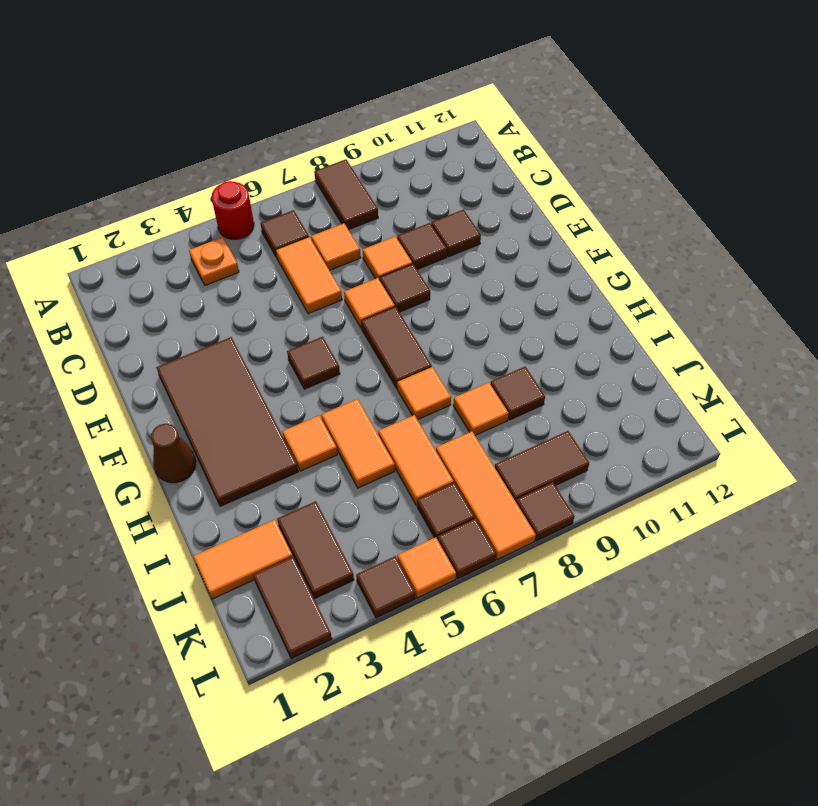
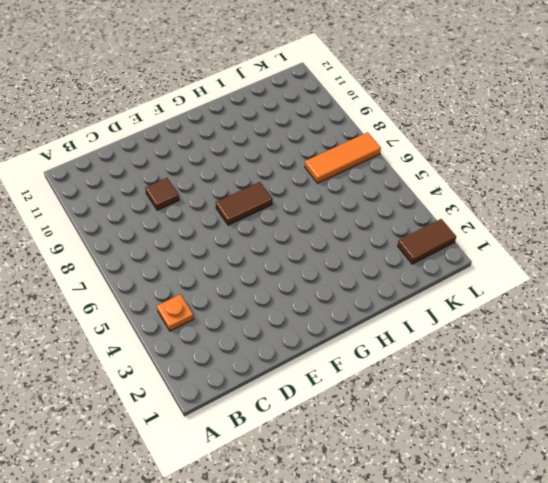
none -> red 1x1 round brick [212,181,254,239]
none -> brown 1x2 tile [314,159,378,230]
none -> brown 1x1 tile [261,210,309,258]
none -> orange 1x2 tile [276,237,342,314]

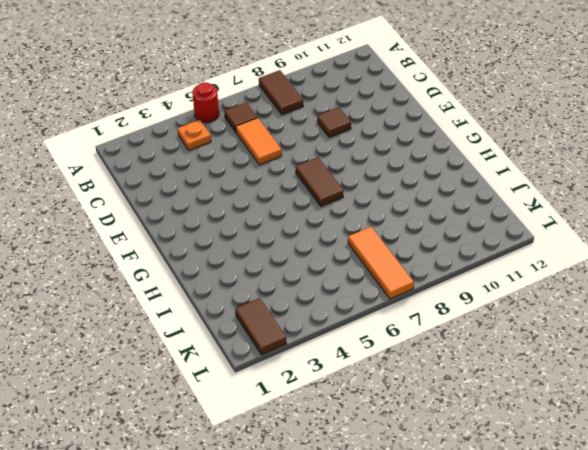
none -> orange 1x1 tile [311,223,361,270]
none -> orange 1x1 tile [363,237,412,280]
none -> brown 1x1 tile [431,210,481,257]
none -> brown 2x4 tile [156,337,298,506]

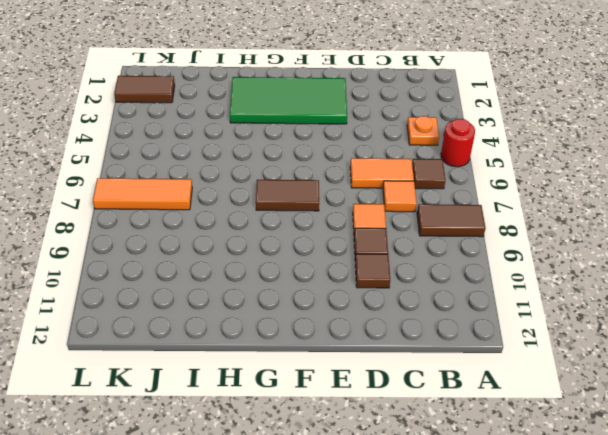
green 2x4 tile [230,77,347,124] -> brown 2x4 tile [156,337,298,506]
none -> orange 1x1 tile [344,278,395,328]
none -> brown 1x1 tile [380,264,430,312]
none -> brown 1x1 tile [287,337,340,389]
none -> brown 1x1 cone [151,424,196,483]

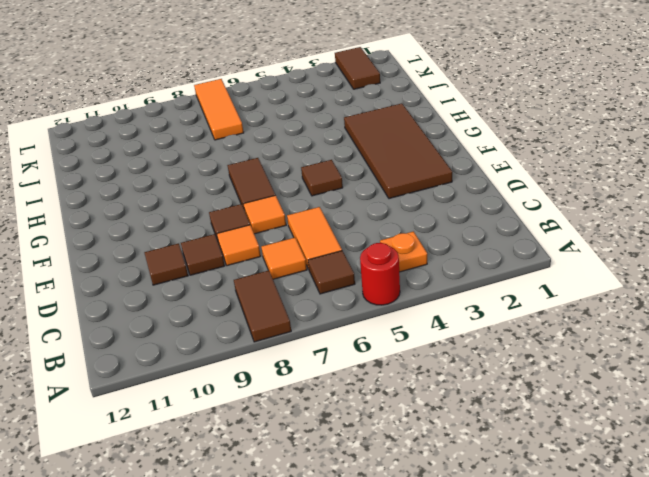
none -> brown 1x1 cone [151,424,196,483]
none -> orange 1x1 tile [282,416,337,471]
none -> orange 1x2 tile [321,399,395,488]
none -> orange 1x1 tile [397,367,451,420]

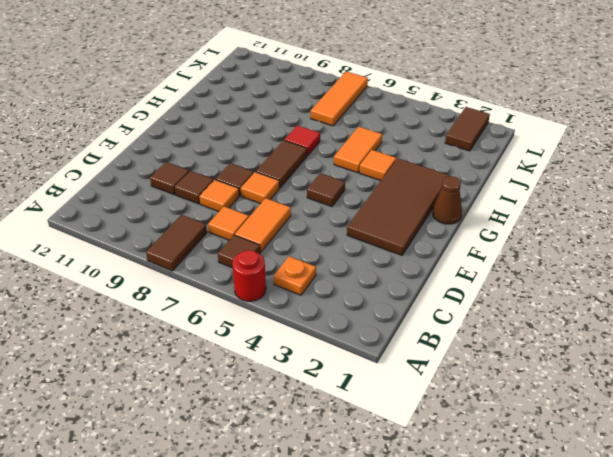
red 1x1 tile [285,125,320,156] -> orange 1x1 tile [397,367,451,420]
none -> orange 1x2 tile [378,415,454,505]
none -> orange 1x1 tile [453,382,509,435]
none -> brown 1x1 tile [491,367,545,420]
none -> orange 1x2 tile [193,520,293,599]

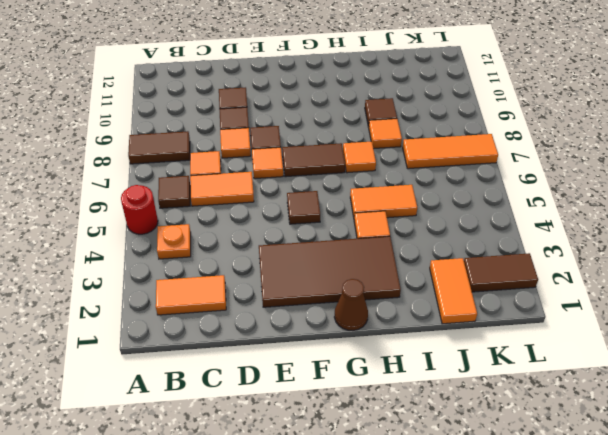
orange 1x2 tile [156,275,226,315] -> orange 1x2 tile moved to [378,415,454,505]
none -> brown 1x2 tile [277,501,354,598]
none -> brown 1x1 tile [417,483,475,539]
none -> brown 1x2 tile [495,431,589,501]
none -> brown 1x1 tile [356,556,415,618]

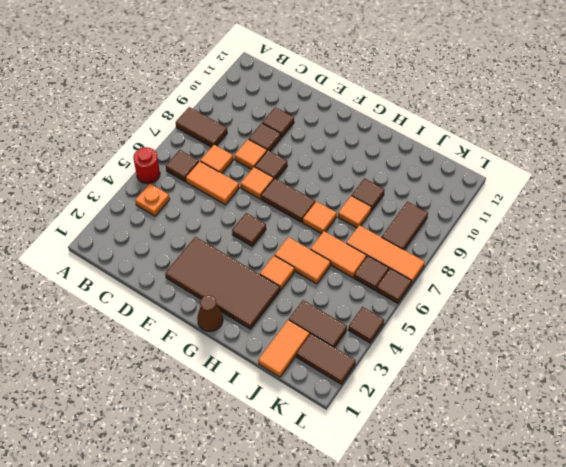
none -> orange 1x1 tile [397,537,456,598]
none -> brown 1x1 tile [516,482,575,541]

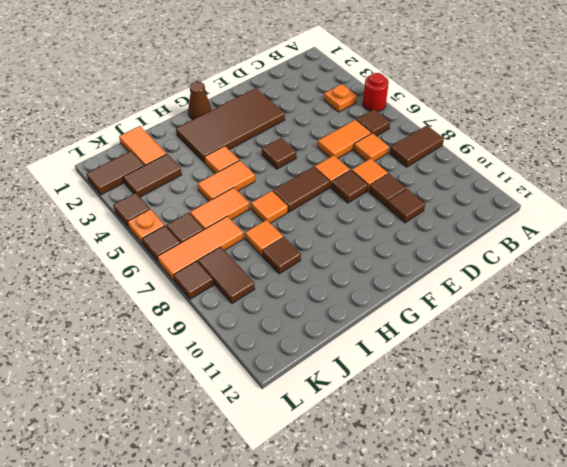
orange 1x1 plate [128,209,165,244] -> orange 1x1 tile [397,537,456,598]

